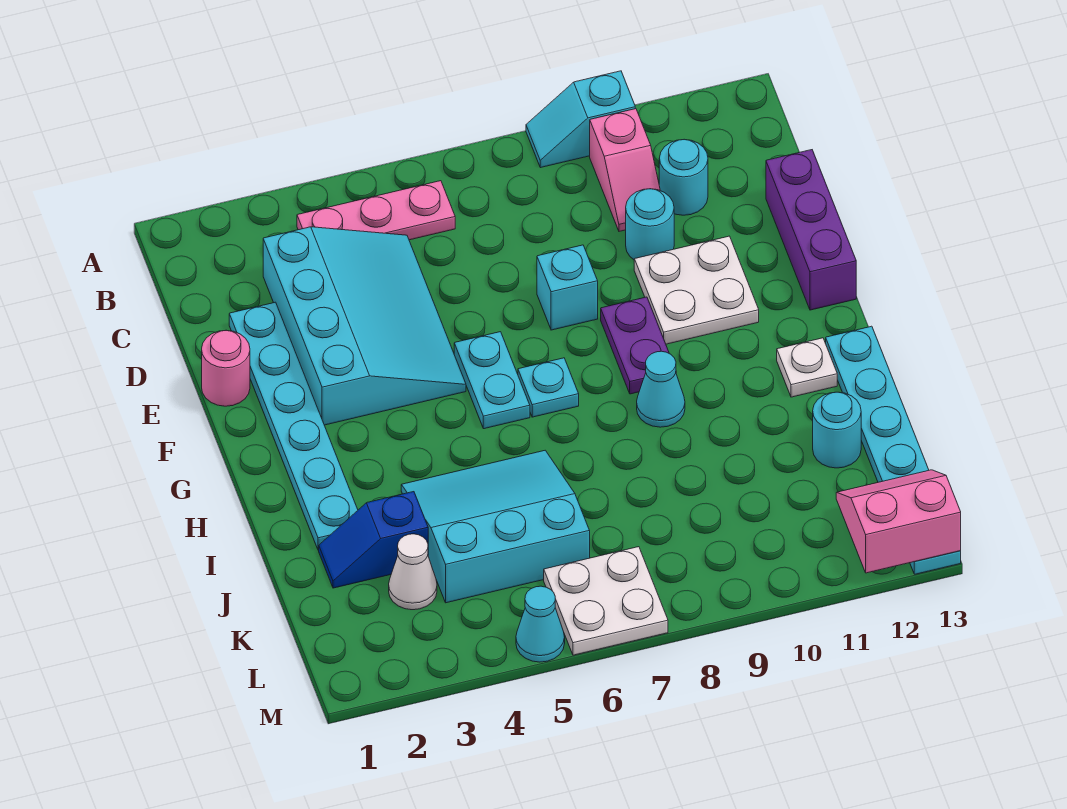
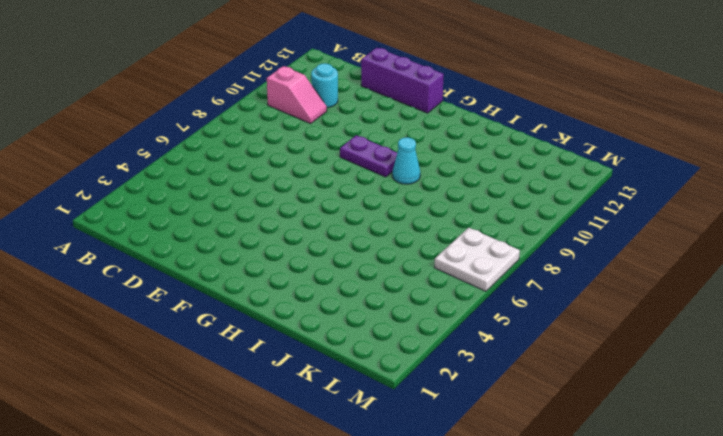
none -> cyan 1x2 slope [526,71,635,168]
none -> pink 1x3 plate [297,181,455,240]
none -> cyan 3x4 slope [263,227,466,425]

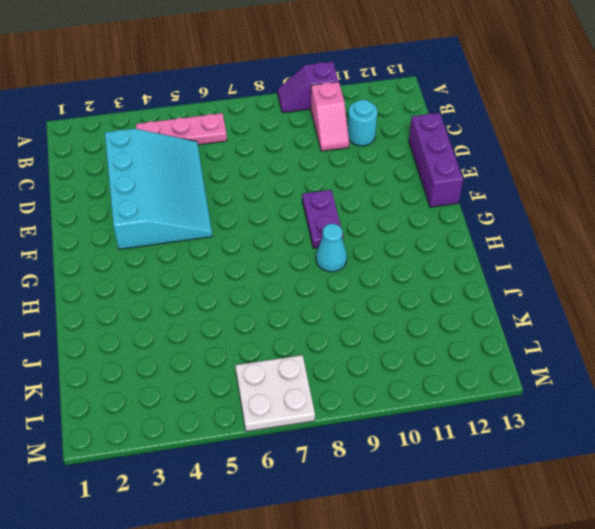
purple 1x2 slope [278,62,339,113] -> cyan 1x2 slope [526,71,635,168]
none -> cyan 1x6 plate [229,302,358,550]
none -> cyan 1x1 round brick [626,189,674,259]
none -> pink 1x1 round brick [202,330,250,406]

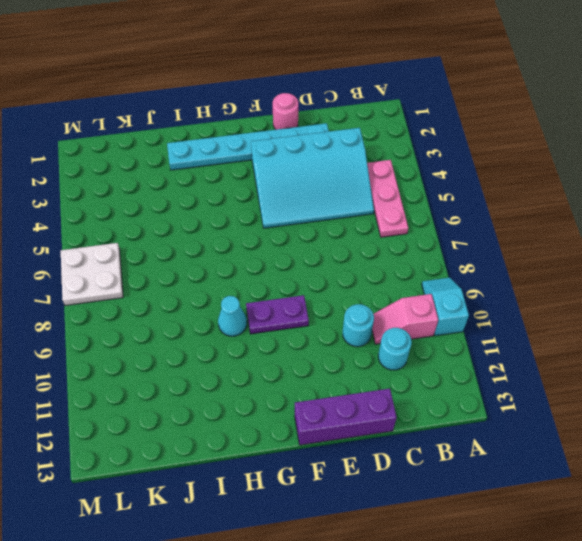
none -> cyan 1x1 brick [537,245,598,330]
none -> white 2x2 plate [634,236,759,344]
none -> cyan 1x2 plate [454,332,530,429]

